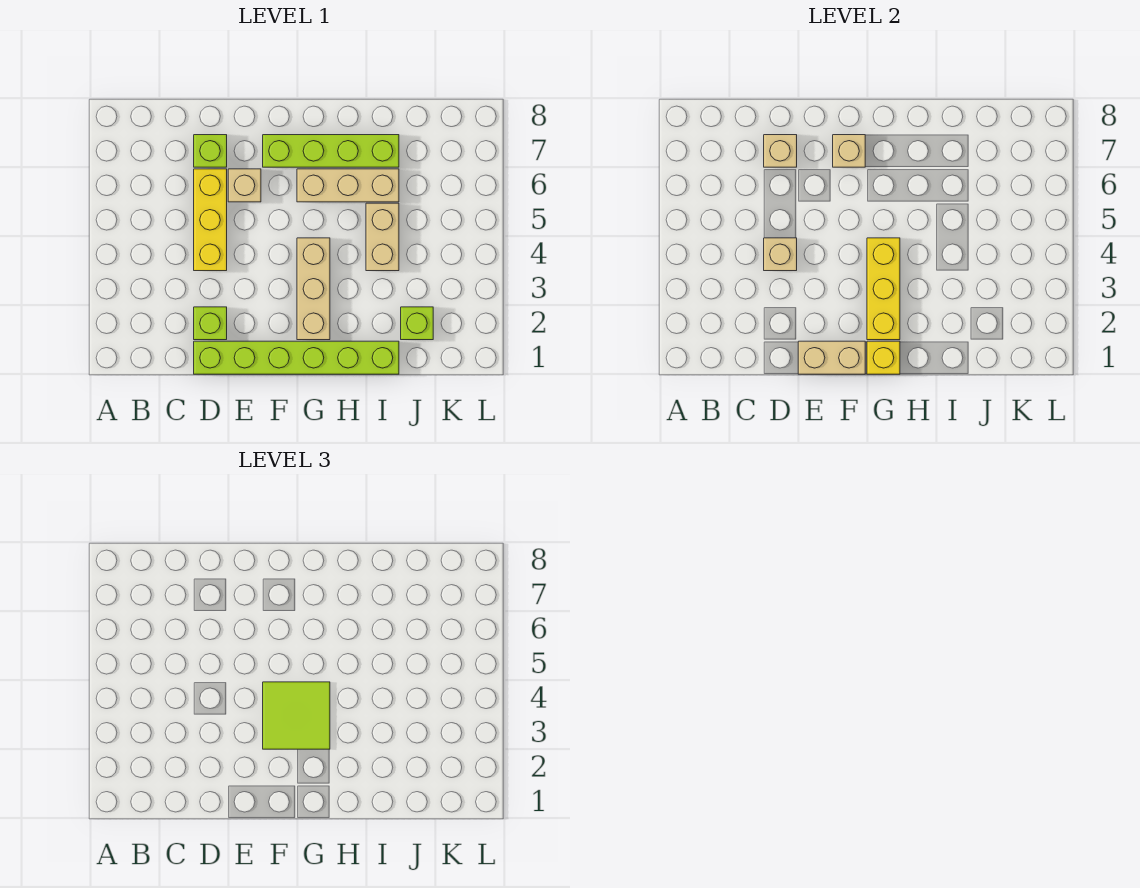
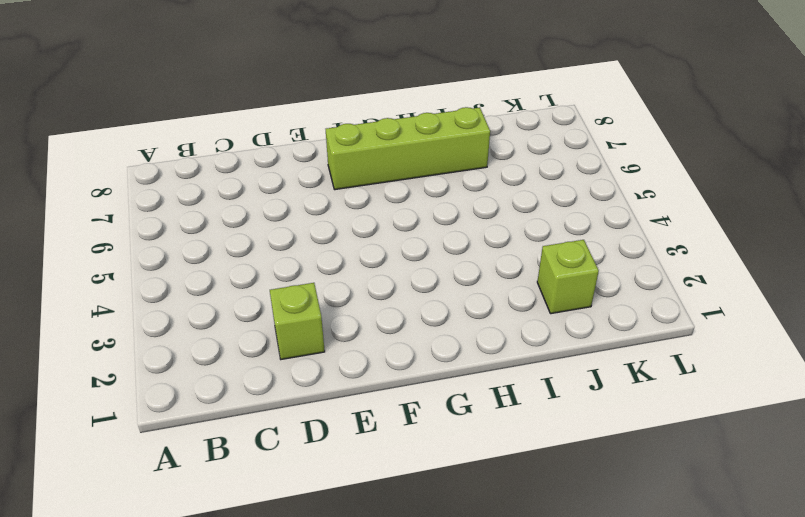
none -> lime 1x6 brick [194,341,399,374]
none -> yellow 1x3 brick [194,169,227,271]
none -> lime 1x1 brick [194,135,227,167]

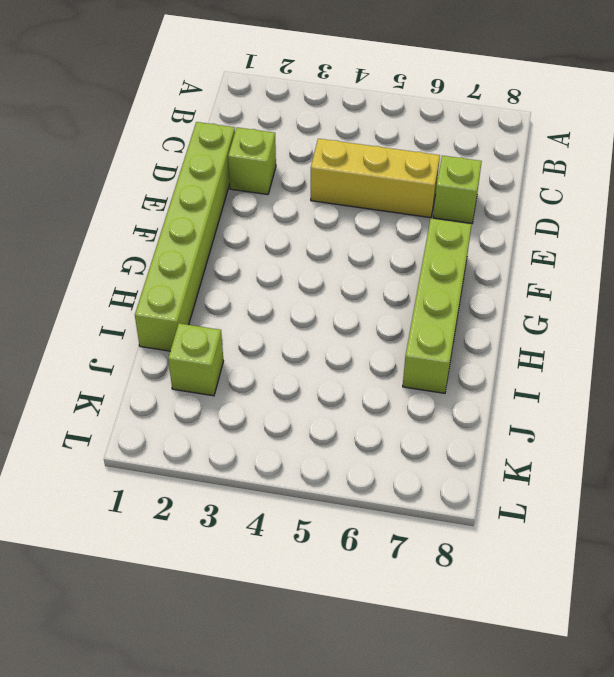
none -> tan 1x1 brick [228,169,261,202]
none -> tan 1x3 brick [297,238,330,340]
none -> tan 1x3 brick [297,169,399,202]

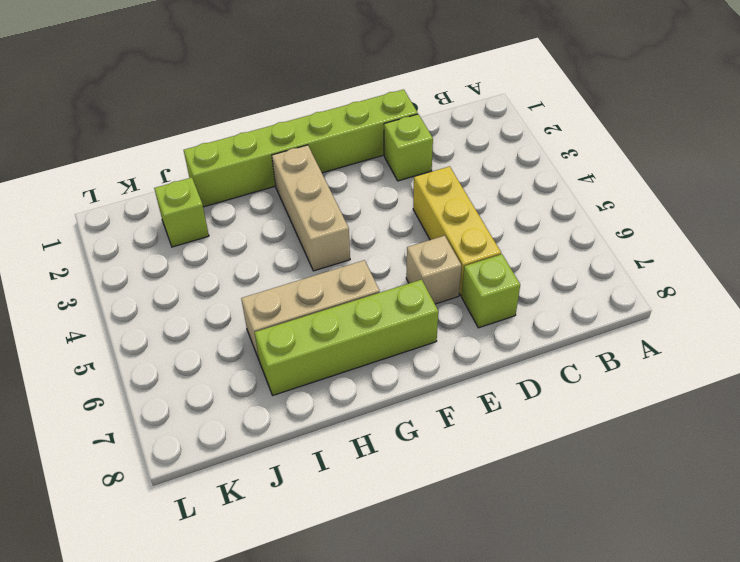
none -> tan 1x2 brick [366,203,399,271]
none -> tan 1x1 brick [764,238,797,271]
none -> tan 1x1 brick [764,135,797,167]

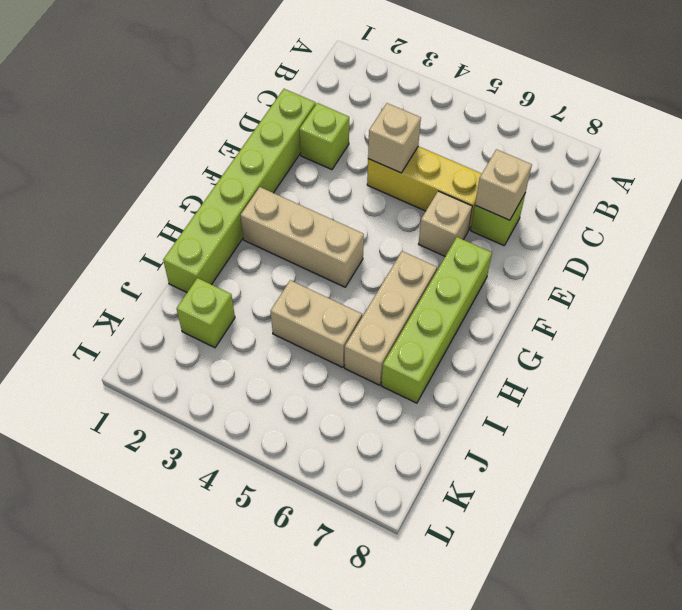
none -> tan 1x2 brick [798,341,865,374]
none -> tan 1x1 brick [833,135,865,167]
none -> yellow 1x1 brick [867,341,900,374]

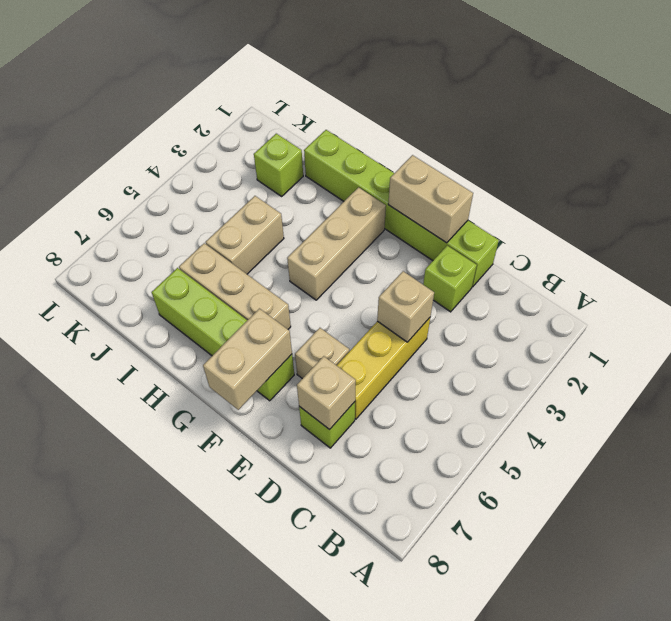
tan 1x2 brick [203,309,292,410] -> tan 1x1 brick [833,135,865,167]
none -> yellow 1x1 brick [867,341,900,374]
none -> yellow 1x3 brick [867,238,900,340]
none -> lime 2x2 tile [263,682,330,749]

